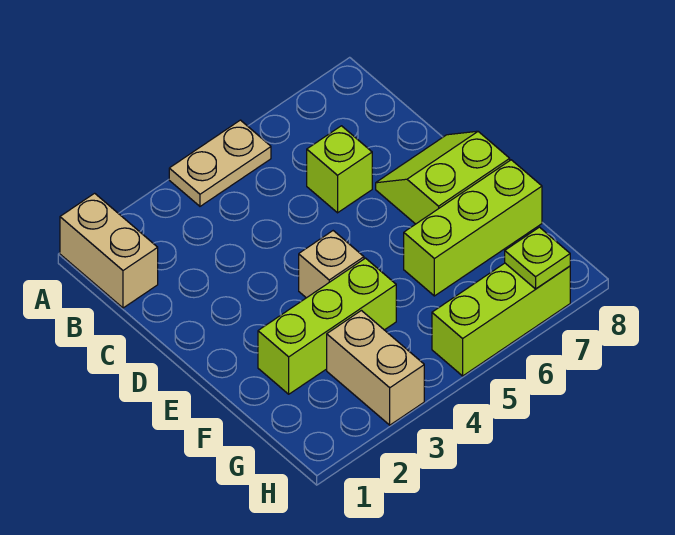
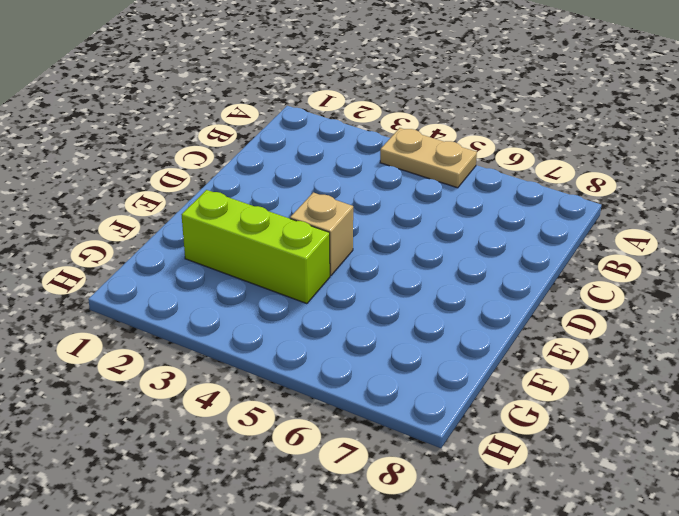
none -> tan 1x2 brick [60,193,158,308]
none -> lime 1x1 brick [307,126,372,213]

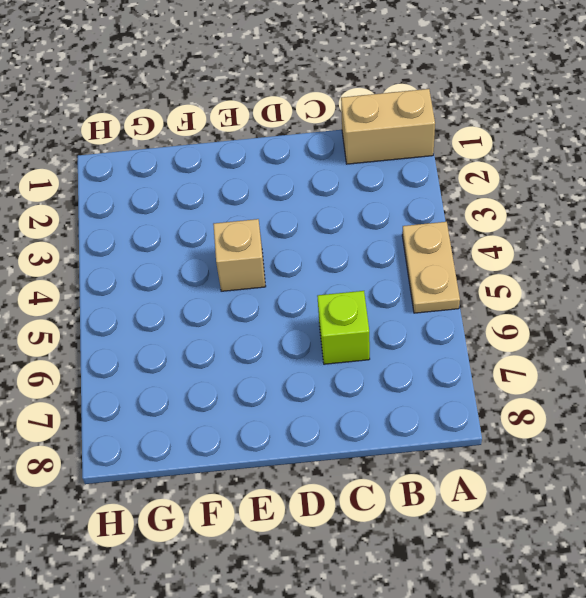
none -> lime 2x2 slope [376,131,510,224]
none -> lime 1x3 brick [258,258,396,394]

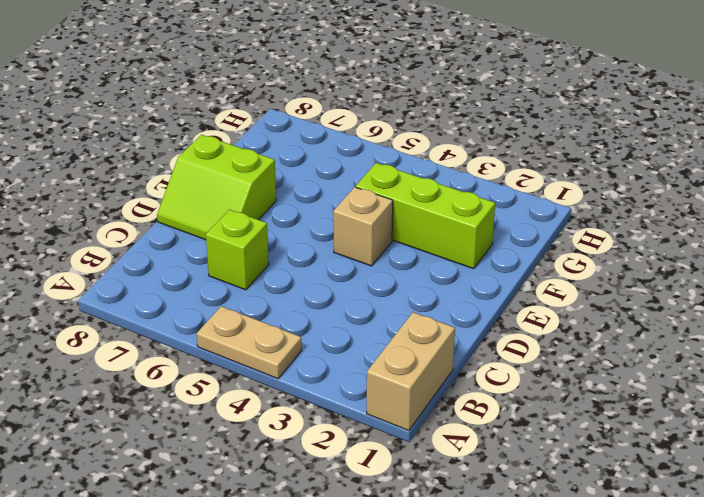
none -> lime 1x3 brick [404,160,542,296]
none -> tan 1x2 brick [327,311,424,425]

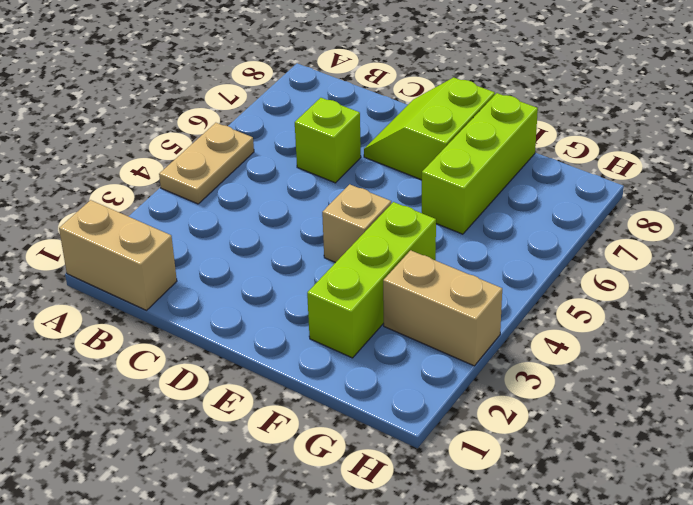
none -> lime 1x3 brick [432,263,570,376]
none -> lime 1x1 plate [505,227,570,289]

